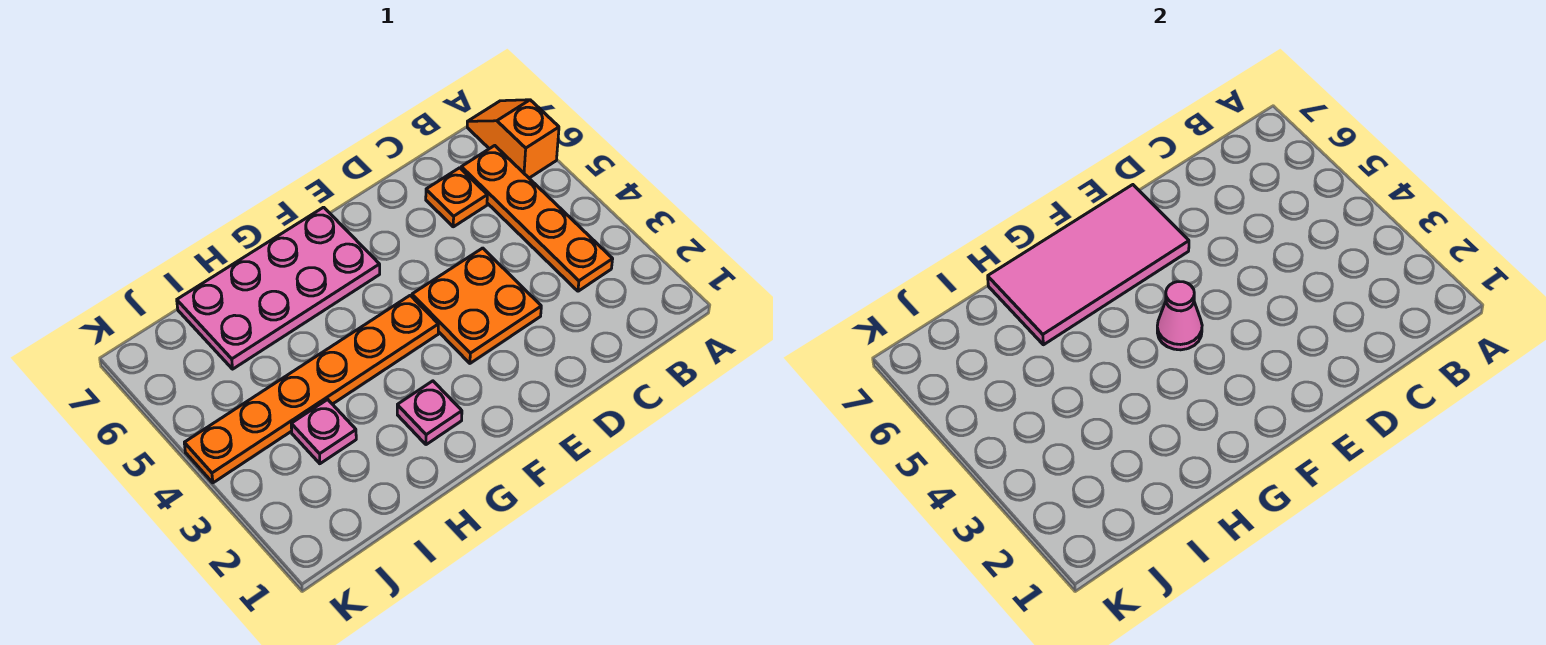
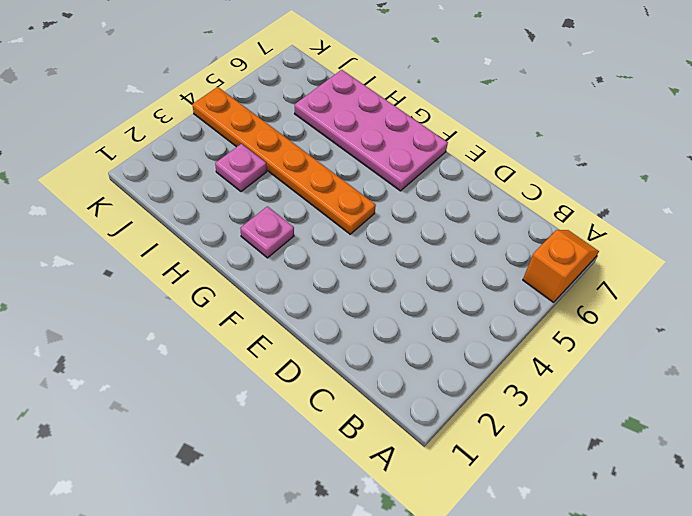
none -> orange 1x4 plate [461,146,613,291]
none -> orange 1x1 plate [426,168,487,227]

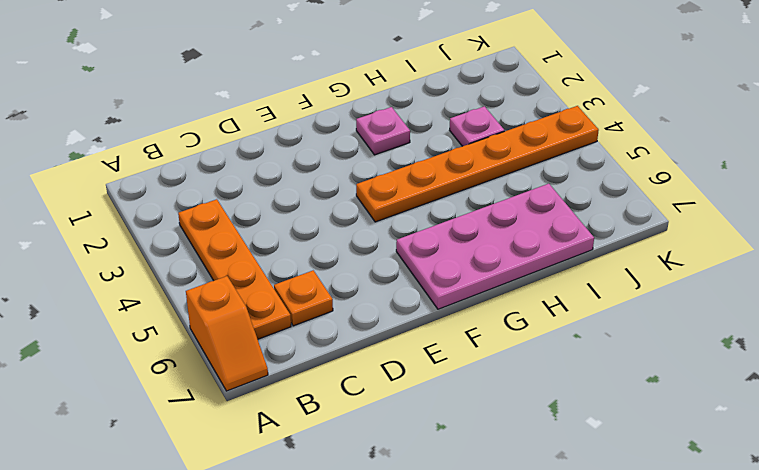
none -> orange 2x2 plate [412,248,541,363]
none -> pink 2x4 tile [988,185,1189,345]

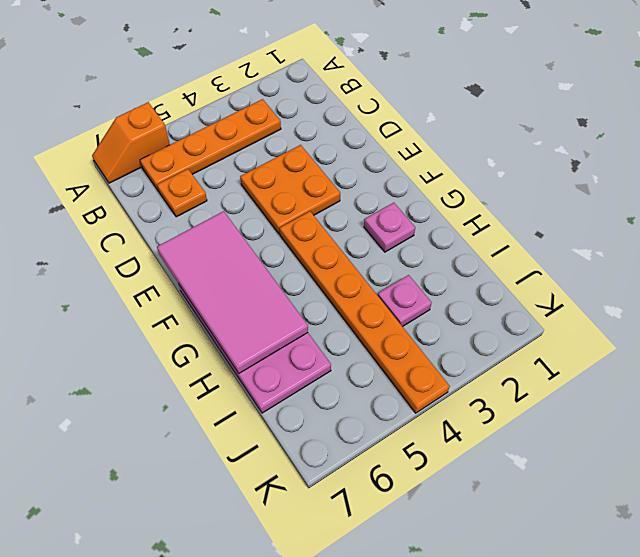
none -> pink 1x1 cone [1157,282,1202,350]

